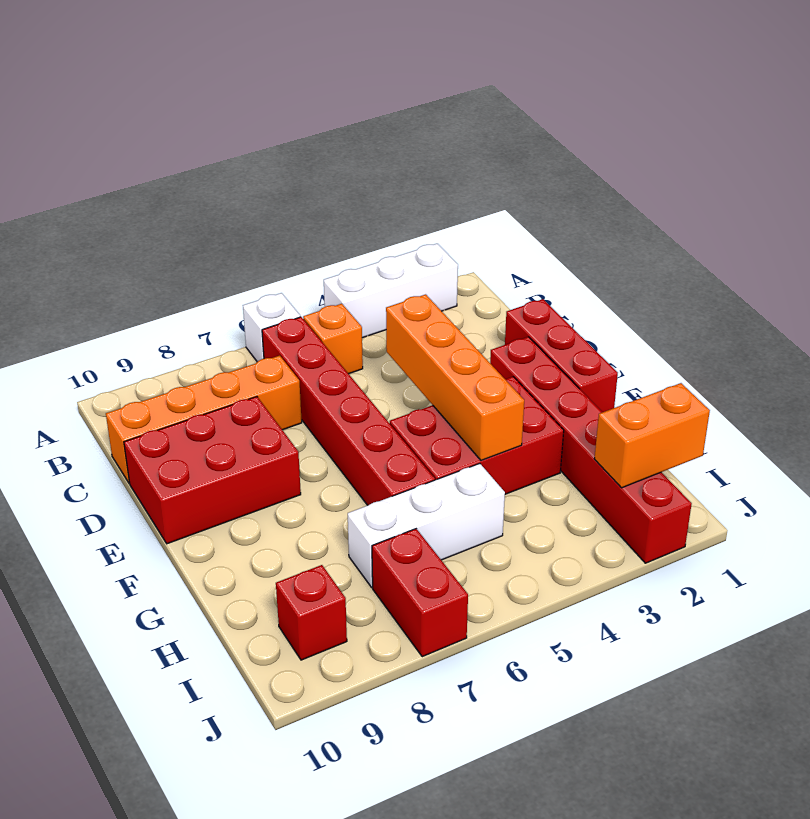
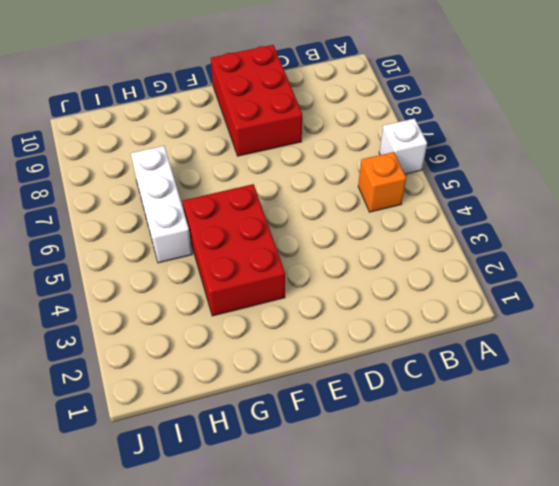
none -> white 1x3 brick [324,244,458,338]
none -> red 1x6 brick [262,317,435,505]
none -> orange 1x4 brick [106,356,302,483]

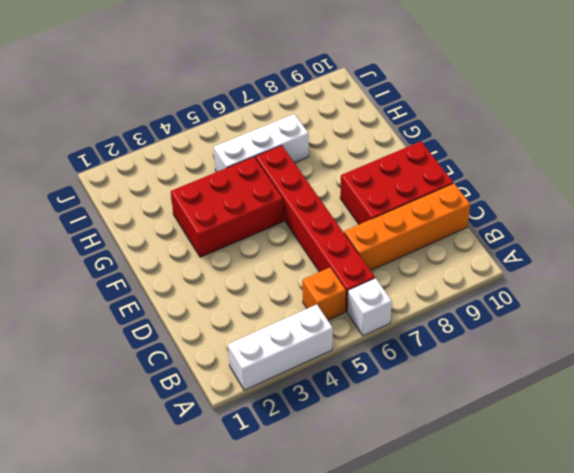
none -> red 1x3 brick [505,299,618,412]
none -> red 1x6 brick [490,337,692,563]
none -> red 1x2 brick [372,529,468,657]

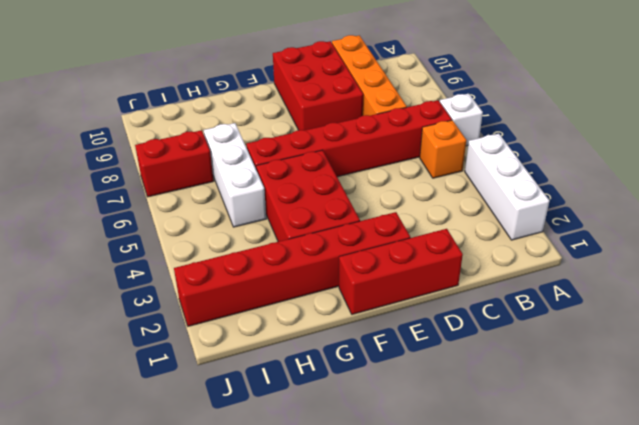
none -> red 1x1 brick [276,565,347,660]
none -> orange 1x4 brick [386,294,524,460]
none -> orange 1x2 brick [594,383,710,488]

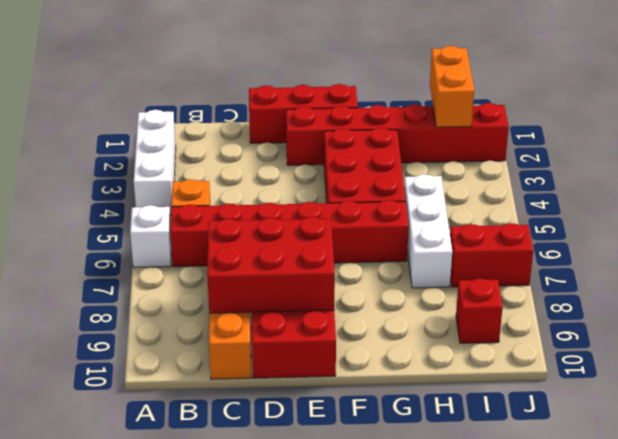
red 2x3 brick [207,217,335,313] -> none
none -> orange 1x4 brick [386,294,524,460]

